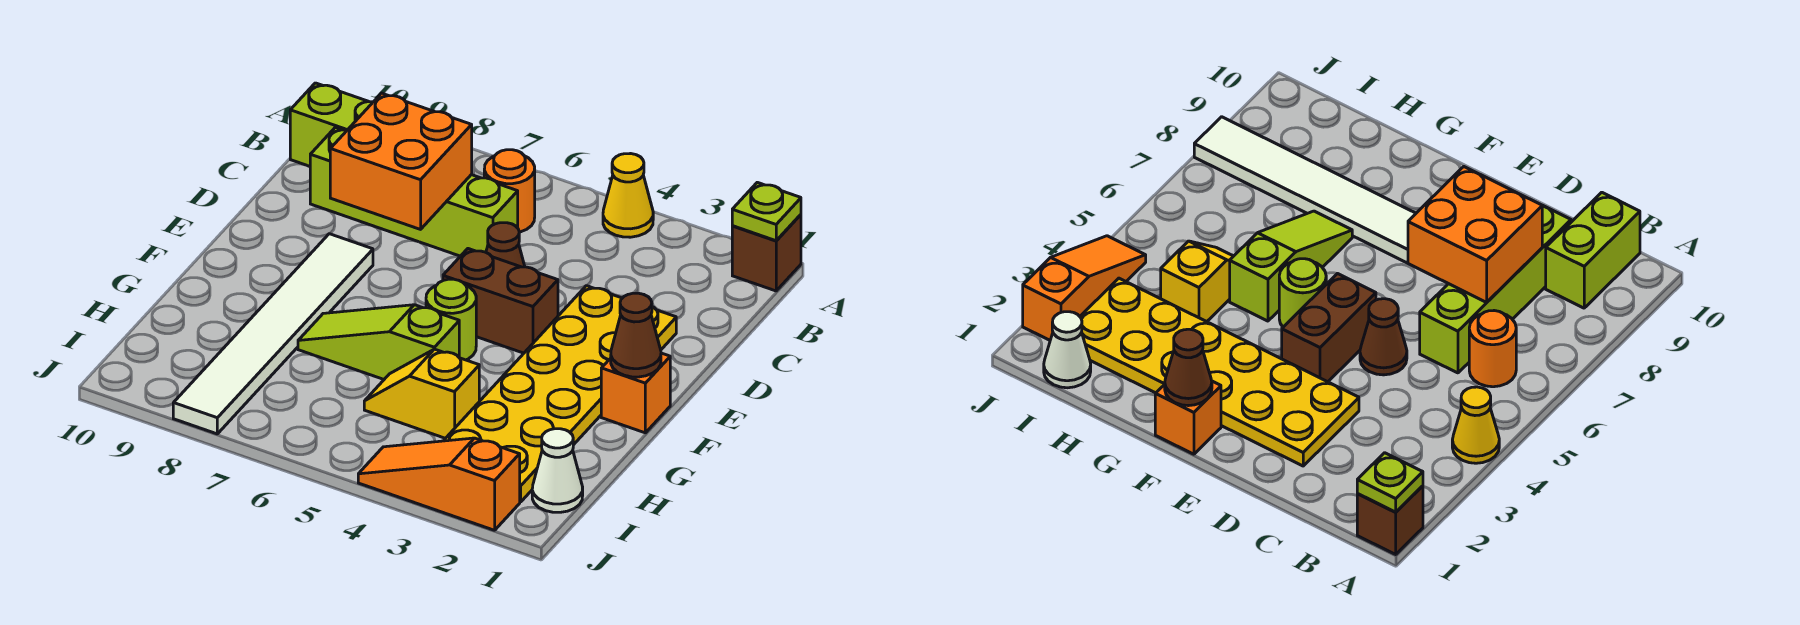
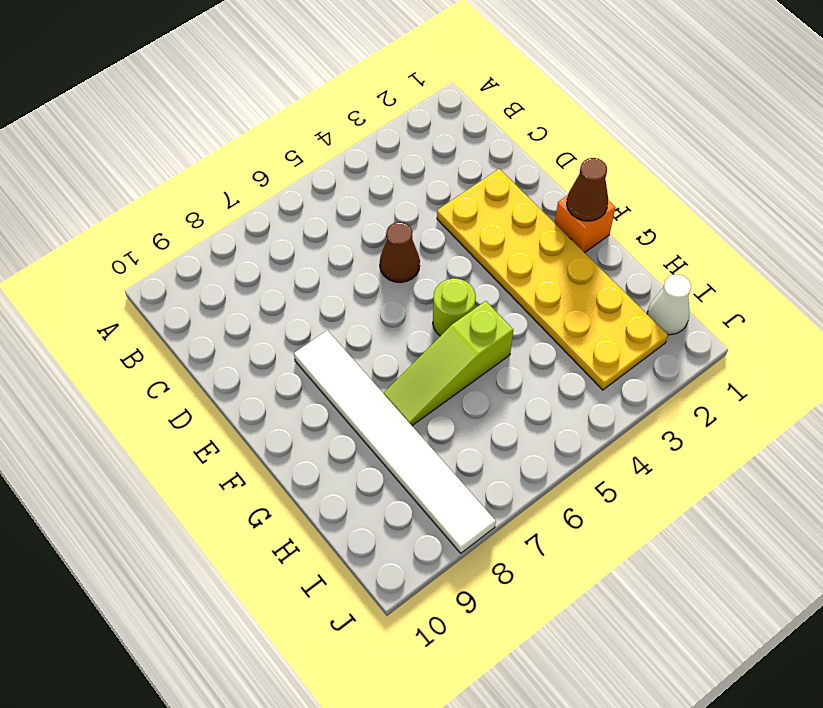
none -> brown 1x1 brick [732,215,801,291]
none -> yellow 1x1 cone [603,154,653,237]
none -> orange 1x1 round brick [484,150,535,232]

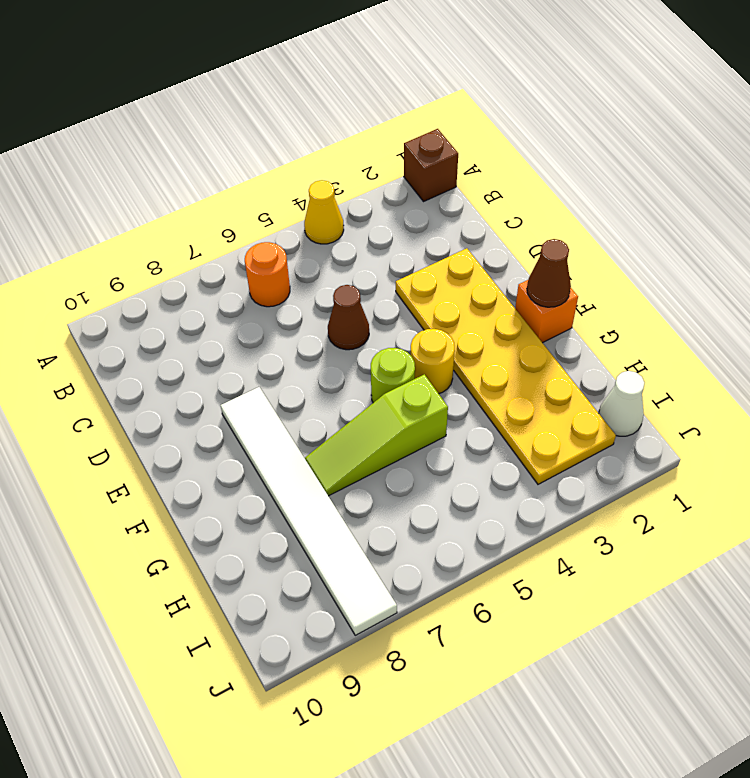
yellow 1x1 round brick [411,329,455,394] -> none
none -> lime 1x2 brick [290,83,373,166]
none -> lime 1x4 brick [310,127,518,256]
none -> brown 1x2 brick [443,249,558,353]

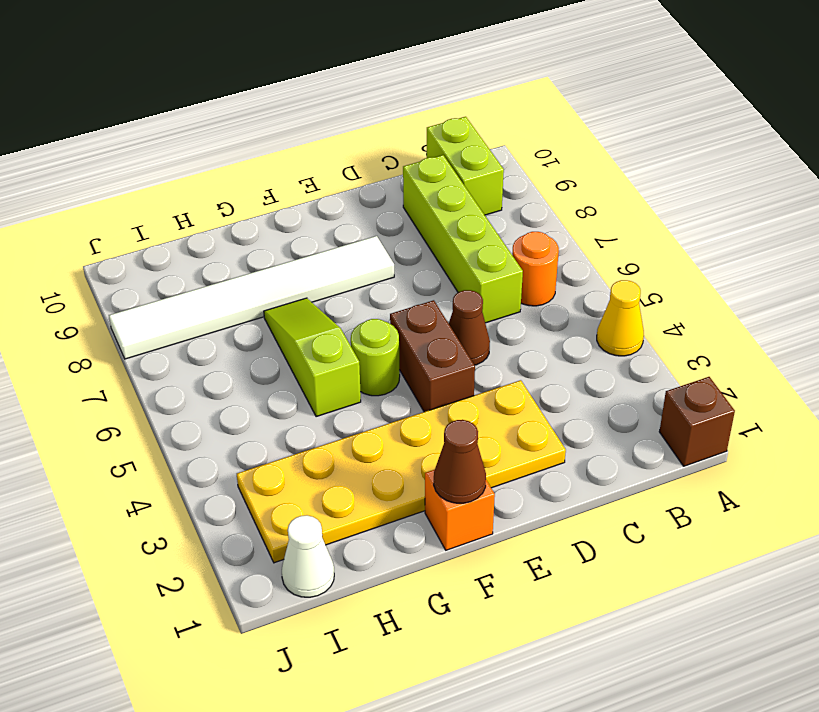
none -> yellow 1x2 slope [364,349,479,438]
none -> orange 1x3 slope [358,438,520,530]
none -> lime 1x1 plate [732,182,801,241]

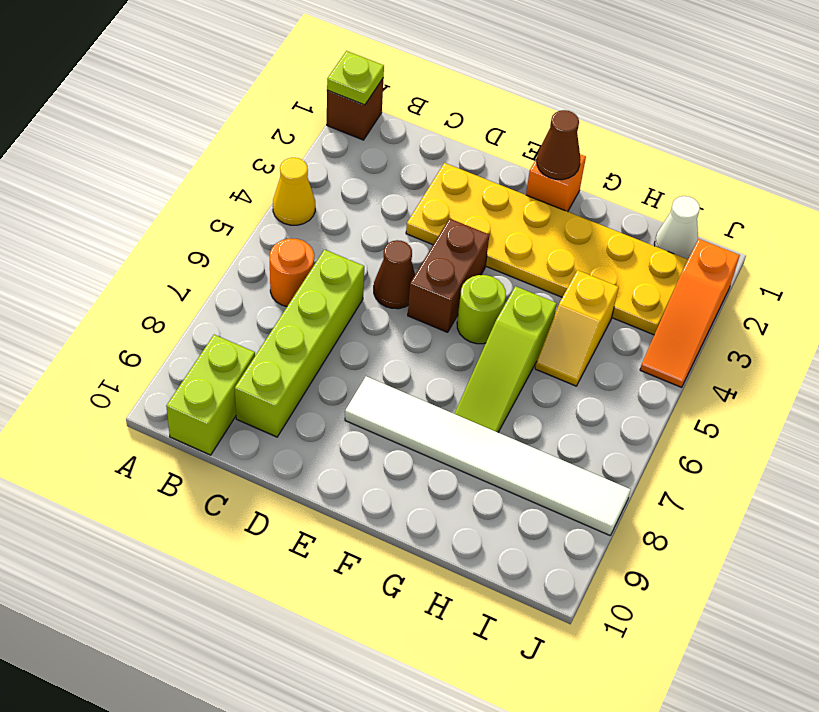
none -> orange 2x2 brick [330,93,472,229]

